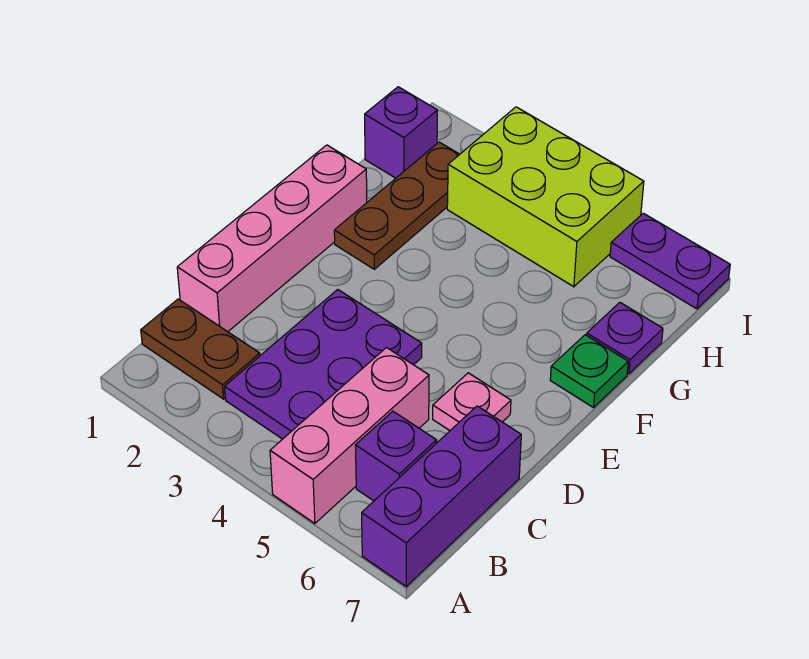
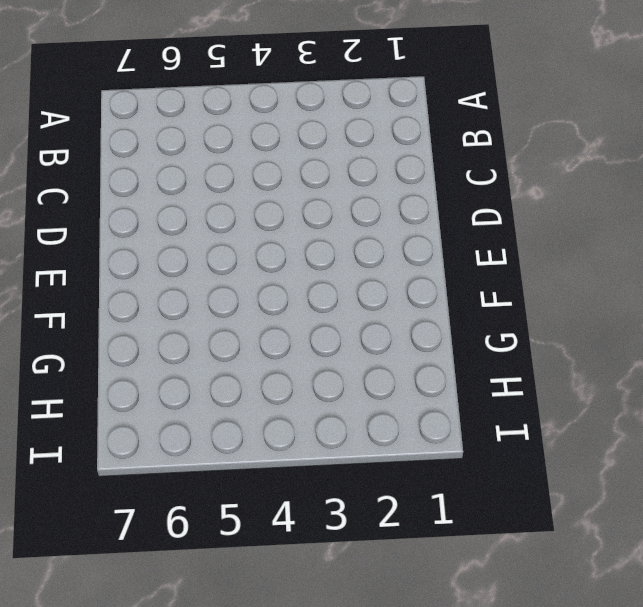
none -> pink 1x3 brick [270,348,429,523]
none -> purple 1x3 brick [362,406,521,586]
none -> brown 1x2 plate [141,299,260,399]

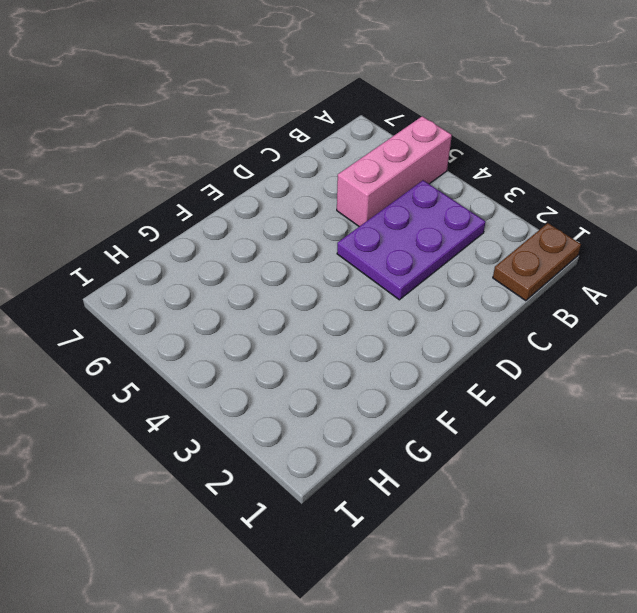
brown 1x2 plate [493,223,581,301] -> brown 1x2 plate turned to [141,299,260,399]
none -> purple 1x3 brick [362,406,521,586]
none -> purple 1x1 brick [355,411,437,501]
none -> pink 1x4 brick [177,145,367,332]

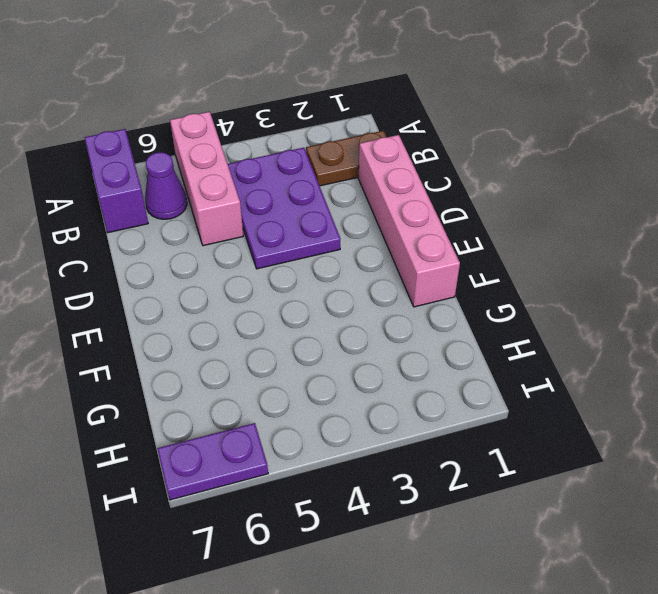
purple 1x2 brick [85,129,148,233] -> purple 1x3 brick [362,406,521,586]
purple 1x1 cone [145,152,187,219] -> purple 1x1 brick [355,411,437,501]
none -> pink 1x1 plate [433,373,511,430]
none -> brown 1x3 plate [334,142,460,269]
none -> green 1x1 plate [550,335,628,408]

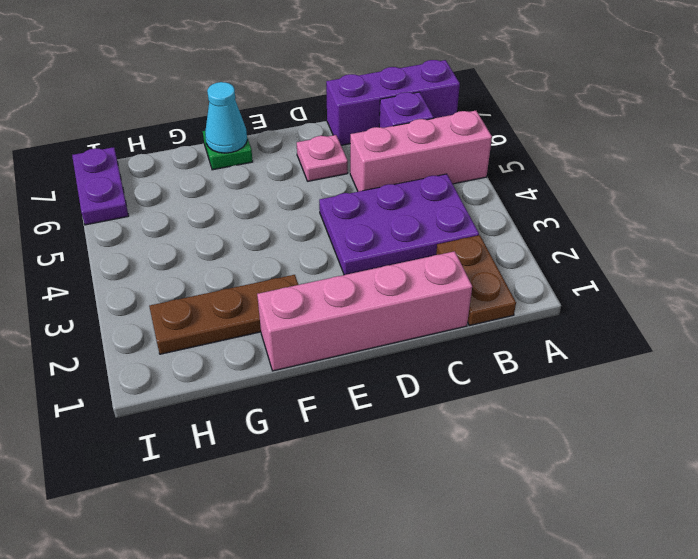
cyan 1x1 cone [205,82,247,153] -> none
none -> purple 1x1 plate [587,303,663,374]
none -> purple 1x1 brick [365,87,437,178]
none -> lime 2x3 brick [447,107,644,287]

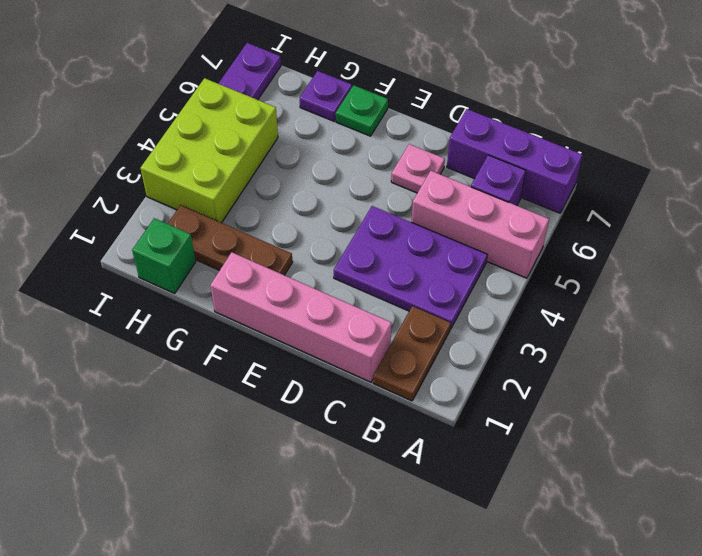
green 1x1 brick [132,218,196,293] -> purple 1x1 brick [365,87,437,178]

